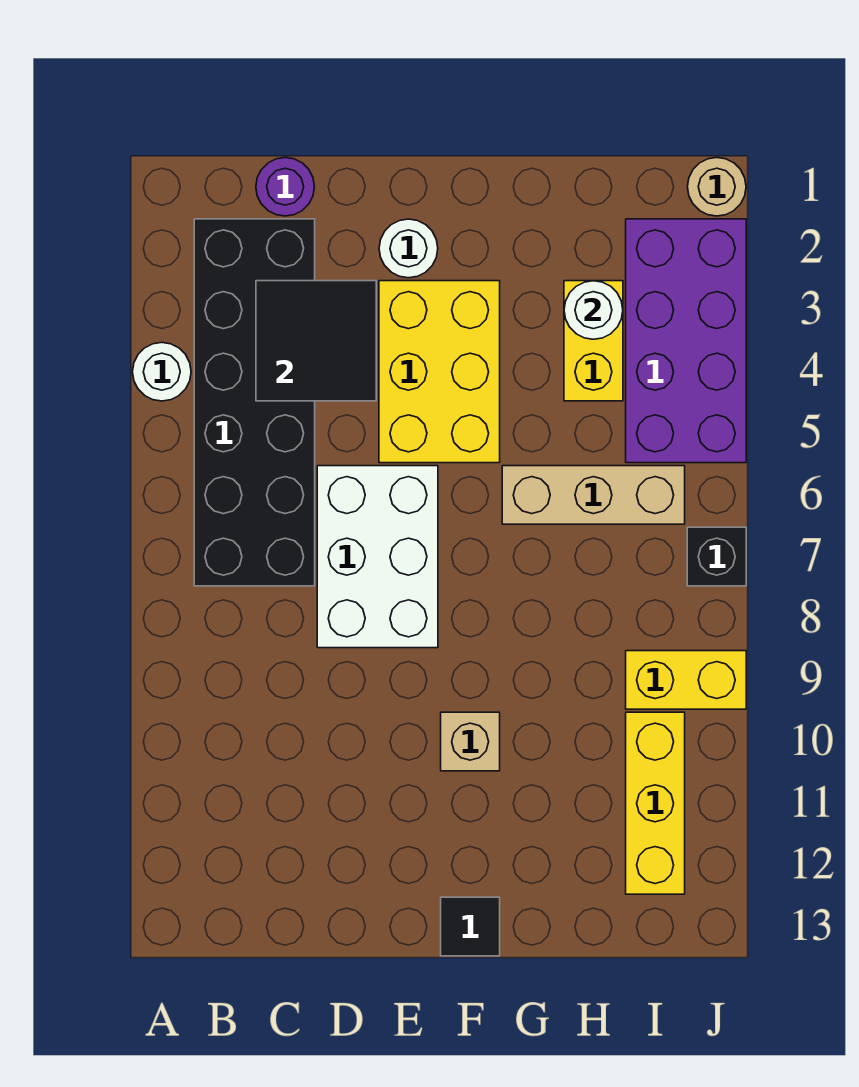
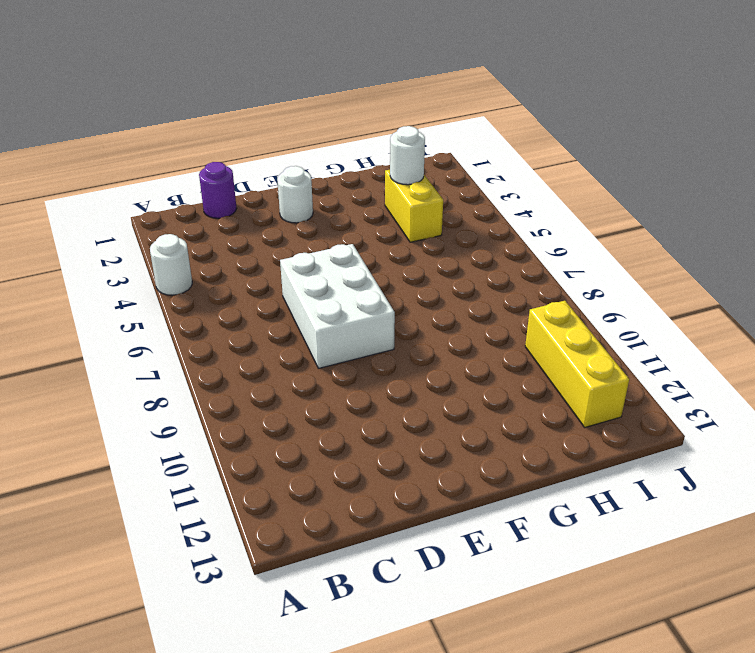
none -> black 2x6 brick [194,219,315,586]
none -> yellow 2x3 brick [379,281,500,463]
none -> tan 1x1 brick [441,712,500,771]

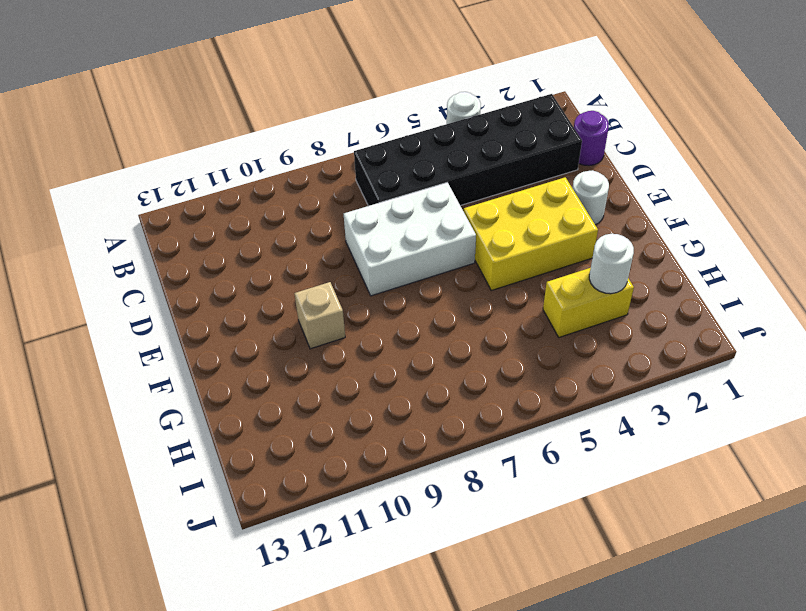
none -> black 1x1 tile [441,897,500,956]
none -> tan 1x3 brick [502,466,685,524]
none -> purple 2x4 brick [626,219,746,463]

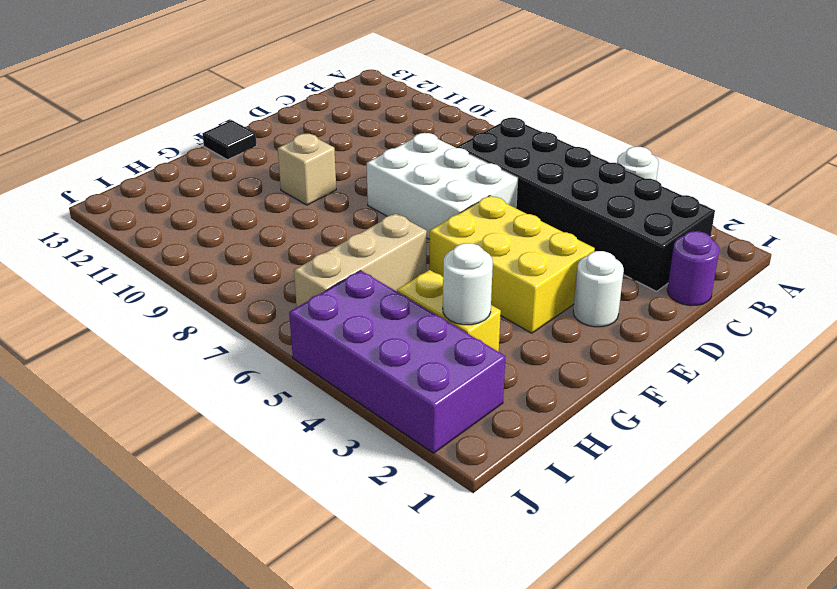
none -> yellow 1x2 brick [626,651,746,709]
none -> yellow 1x3 brick [626,712,685,894]
none -> tan 1x1 round brick [688,158,746,216]

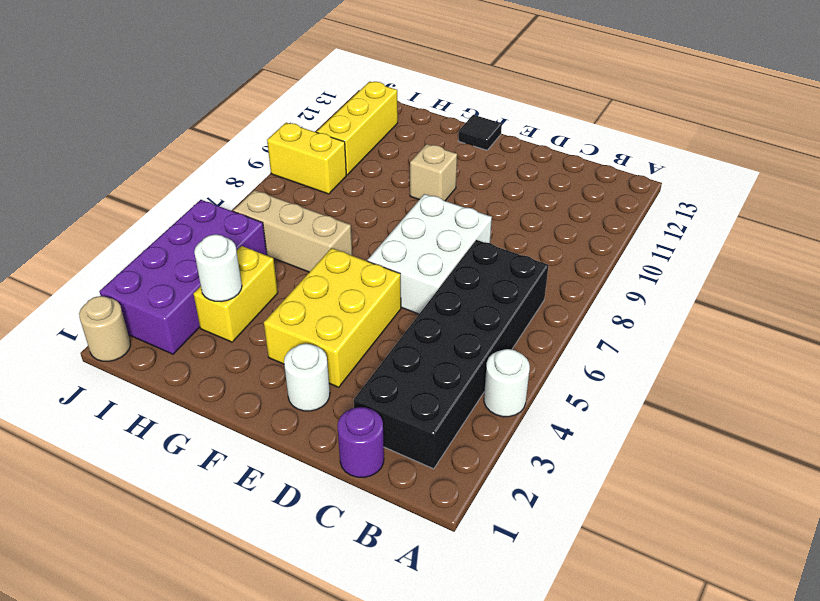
none -> black 1x1 brick [687,527,746,586]
none -> black 2x2 tile [256,281,376,401]

